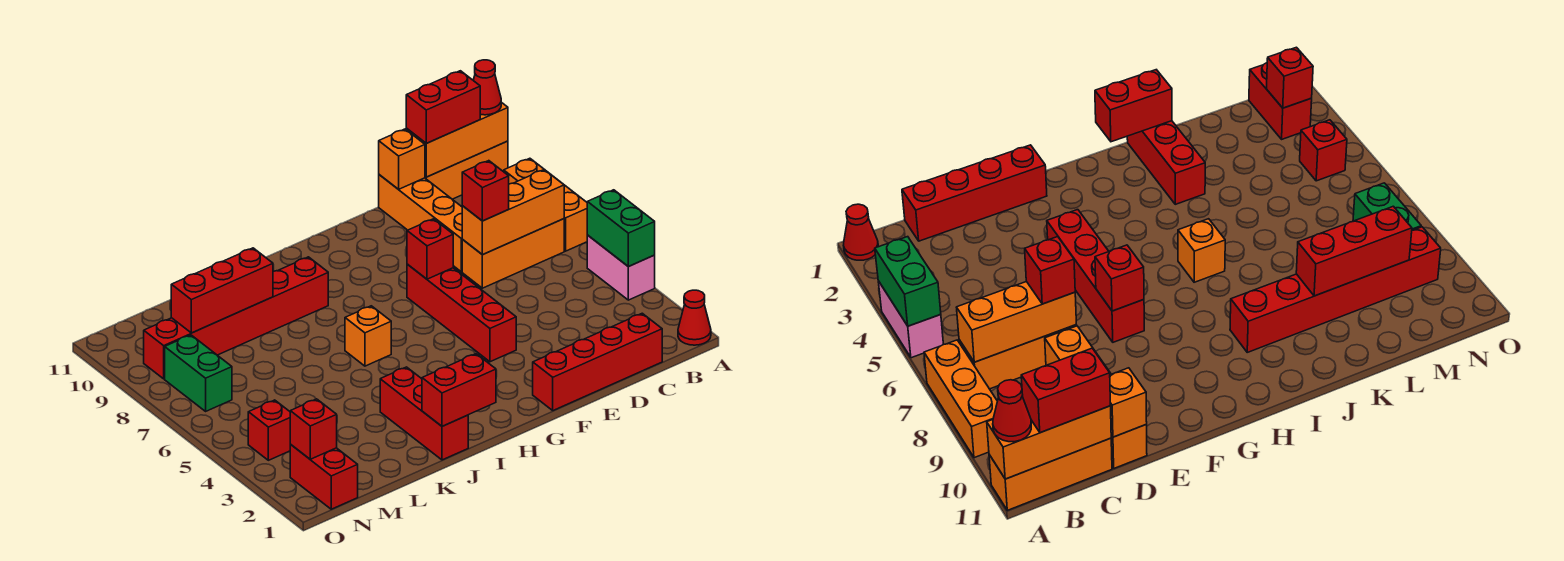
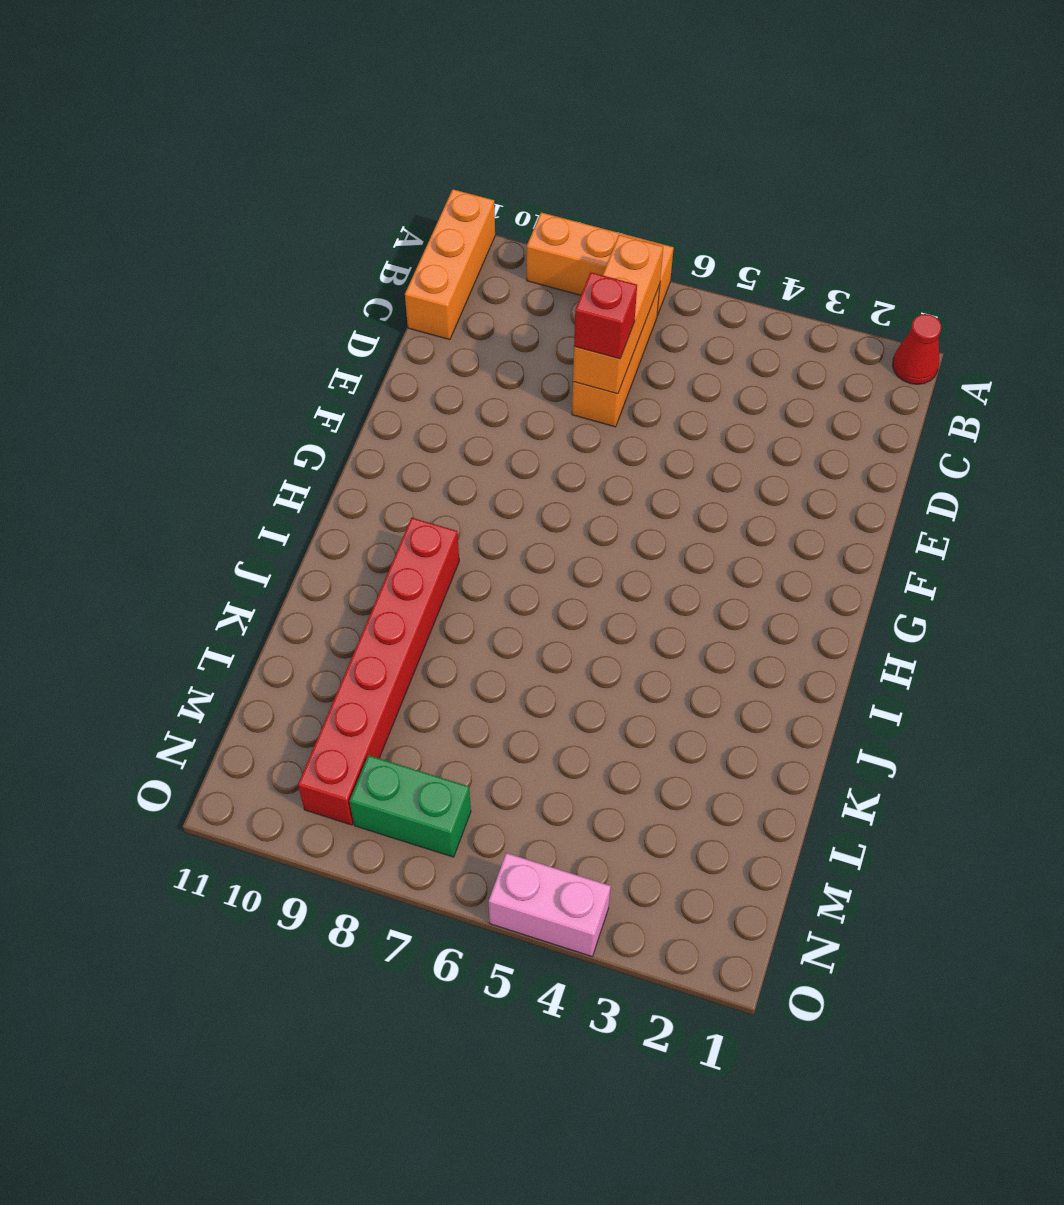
pink 1x2 brick [489,853,611,956] -> pink 1x2 brick moved to [587,235,655,300]
none -> red 1x4 brick [533,313,662,411]
none -> orange 1x4 brick [379,175,463,272]
none -> red 1x4 brick [407,264,516,362]

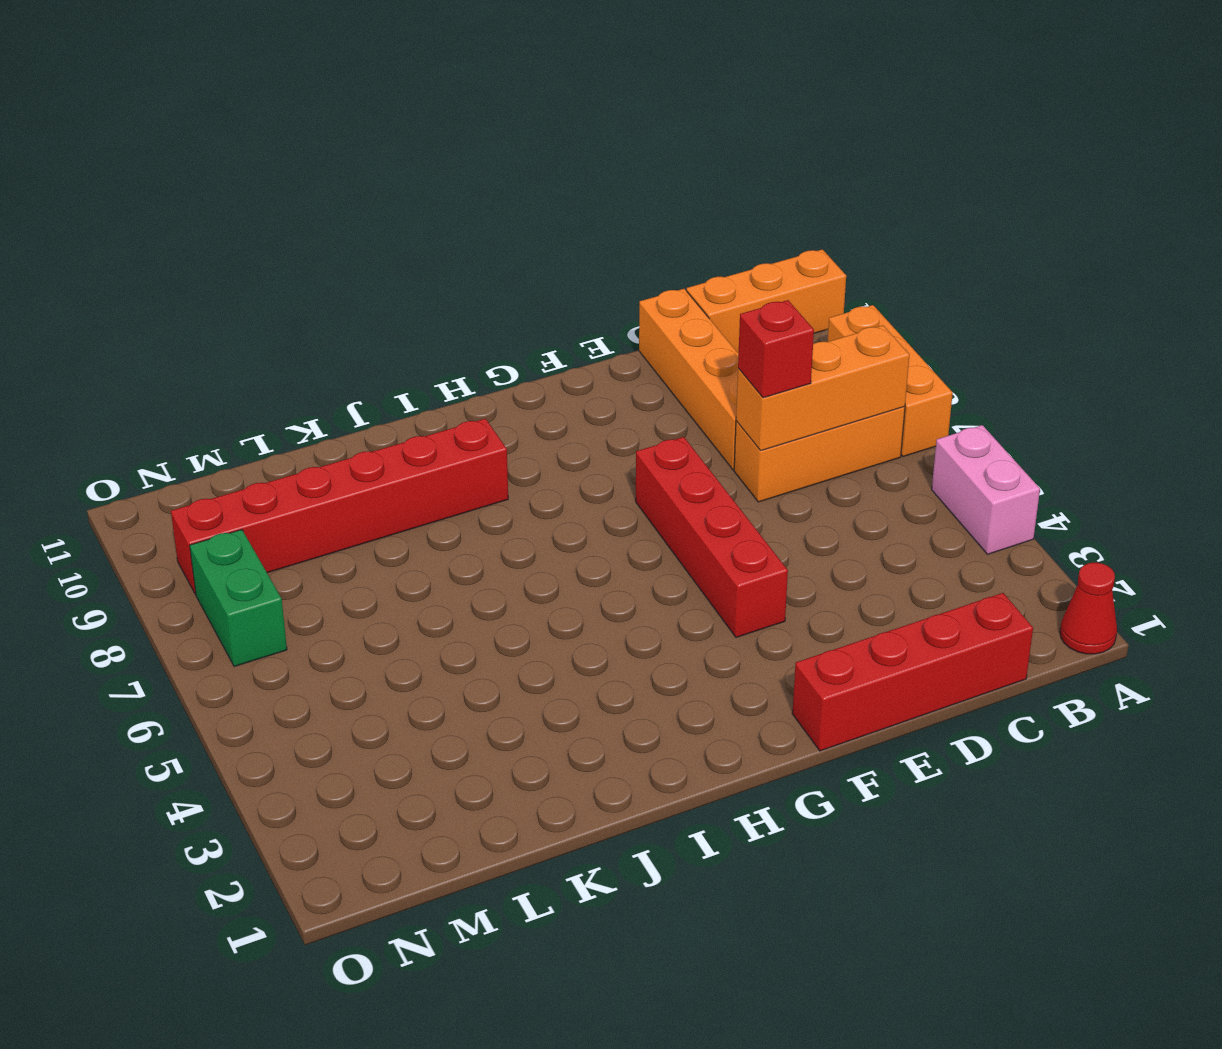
none -> orange 1x1 brick [345,306,391,366]
none -> red 1x3 brick [380,367,468,460]
none -> red 1x2 brick [290,445,358,509]

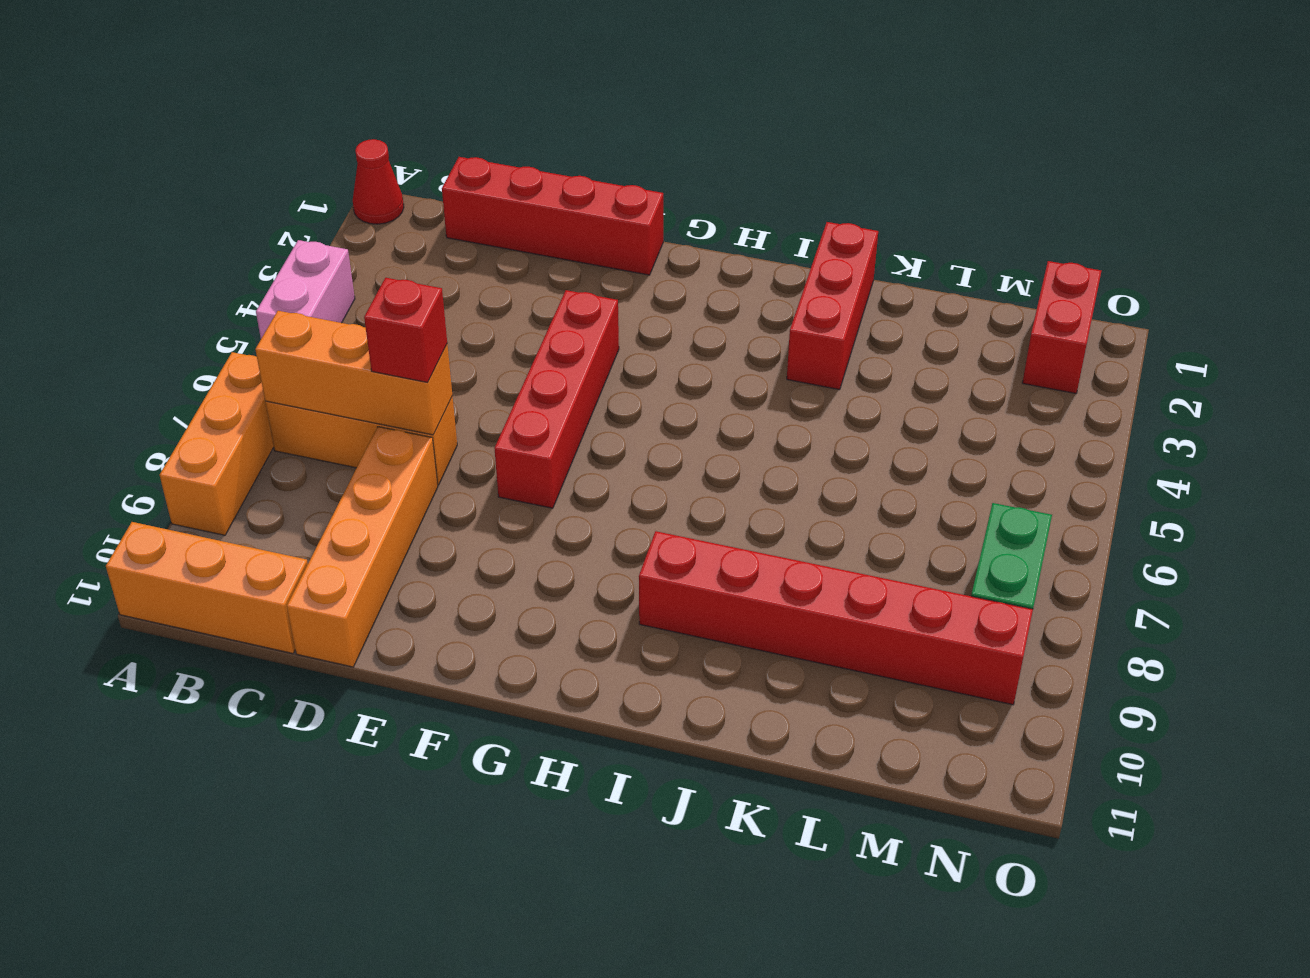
none -> orange 1x1 brick [345,306,391,366]
none -> red 1x1 brick [248,400,291,460]
none -> green 1x2 brick [587,190,655,267]

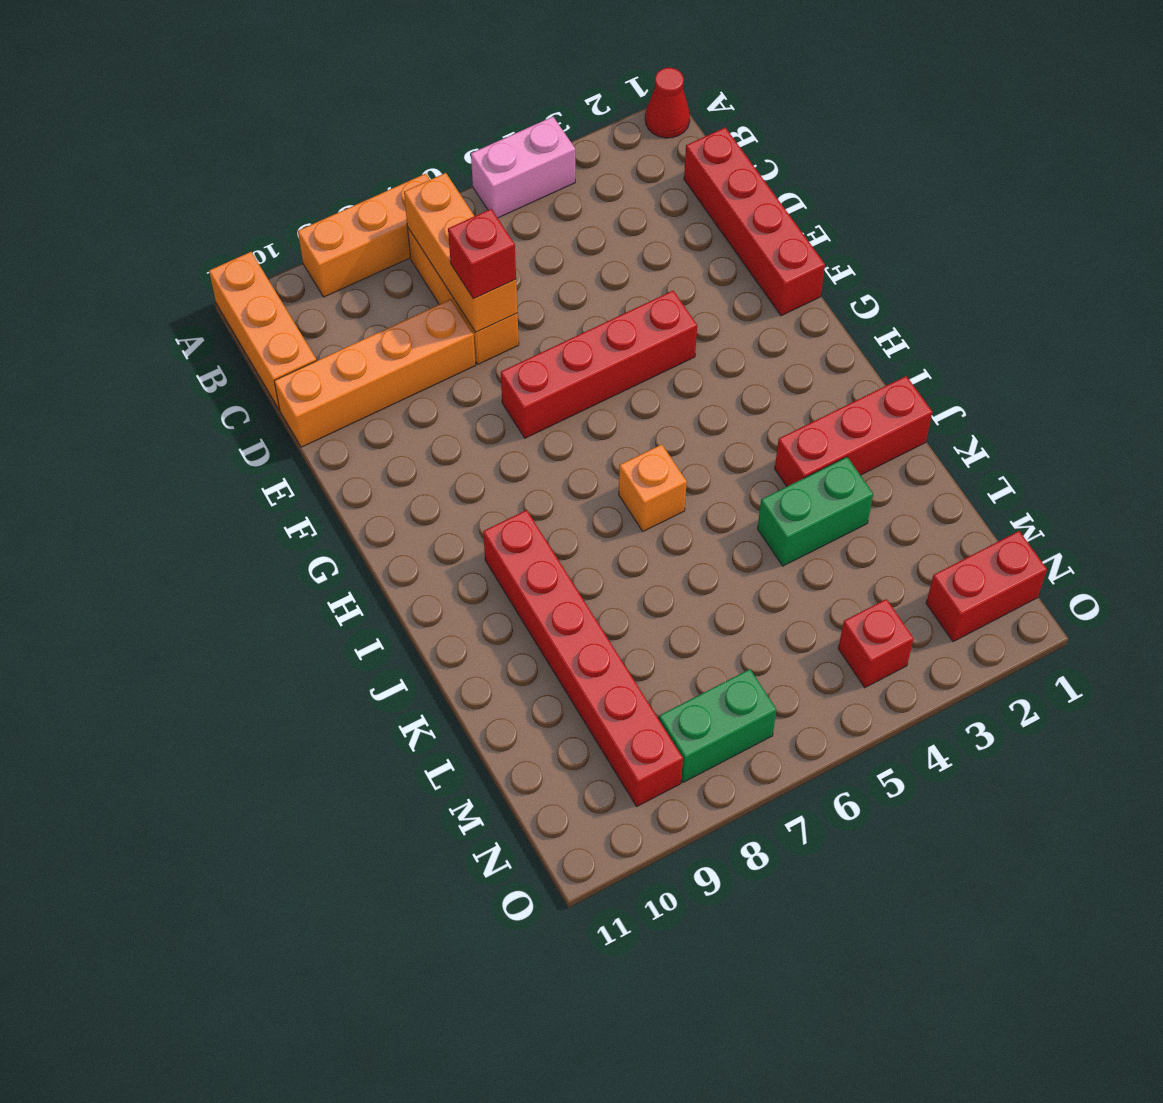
green 1x2 brick [758,457,873,566] -> green 1x2 brick moved to [587,190,655,267]
none -> orange 1x3 brick [406,102,508,177]
none -> orange 1x1 brick [379,129,425,189]
none -> red 1x1 brick [407,219,453,279]

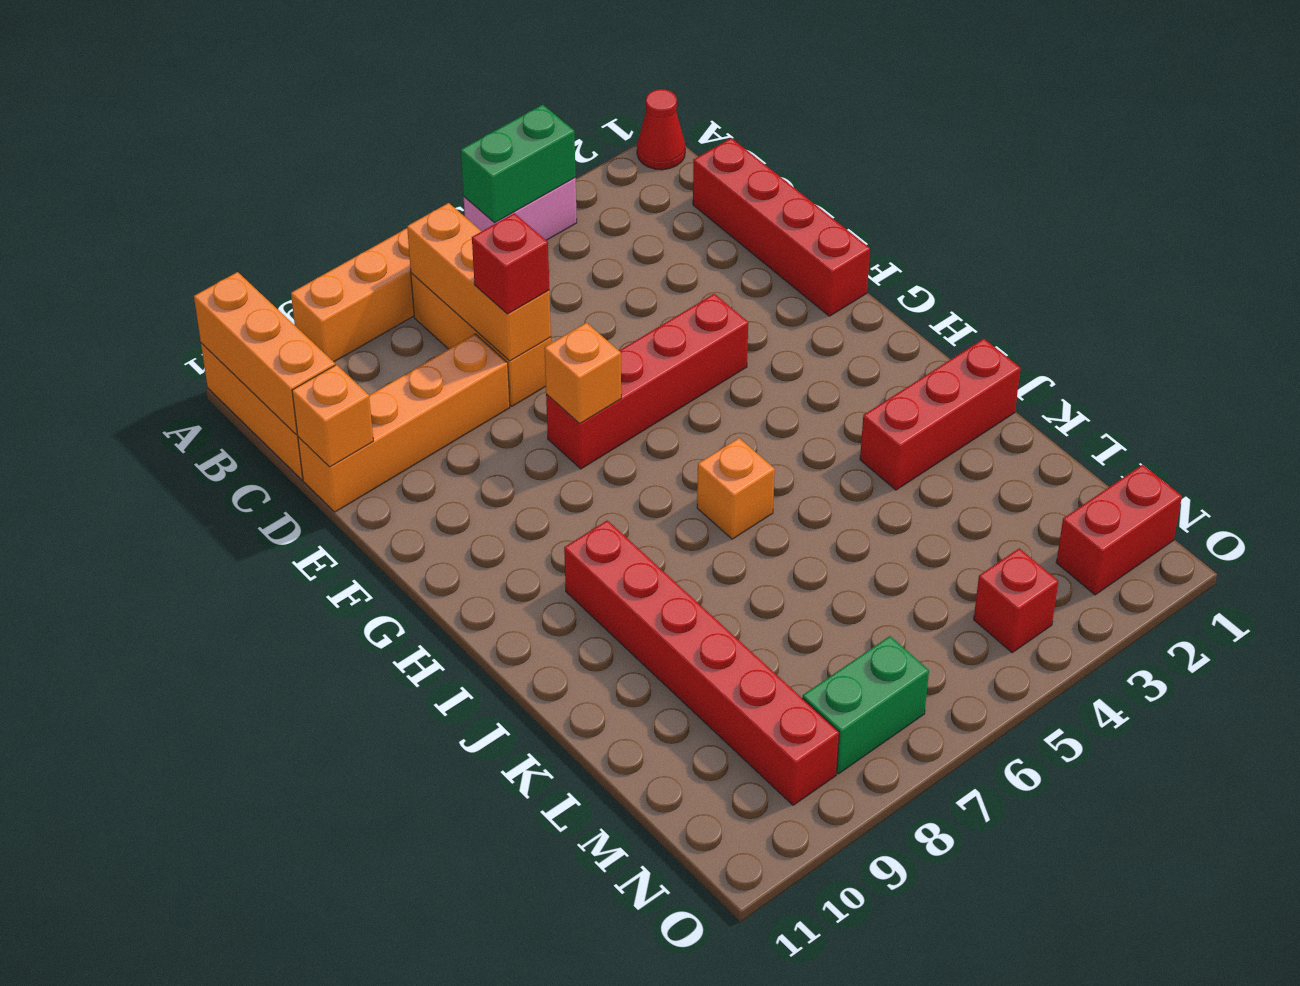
orange 1x1 brick [544,323,621,424] -> red 1x1 brick [407,219,453,279]
none -> red 1x2 brick [422,354,496,426]
none -> red 1x3 brick [171,248,273,333]
none -> red 1x1 brick [290,399,337,459]

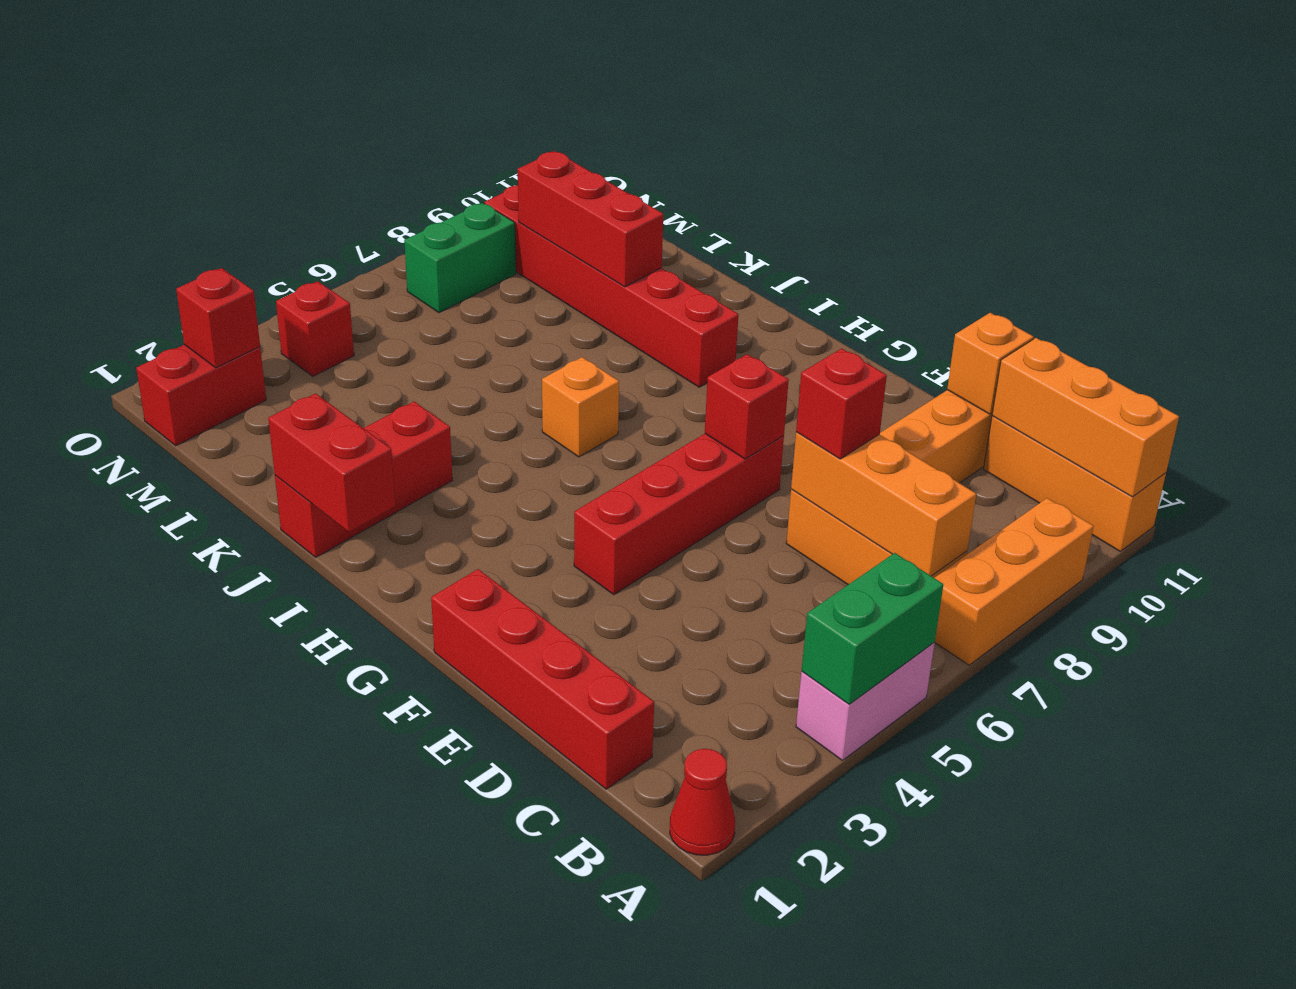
none -> red 1x1 cone [473,60,501,115]
none -> red 1x2 brick [406,71,480,143]

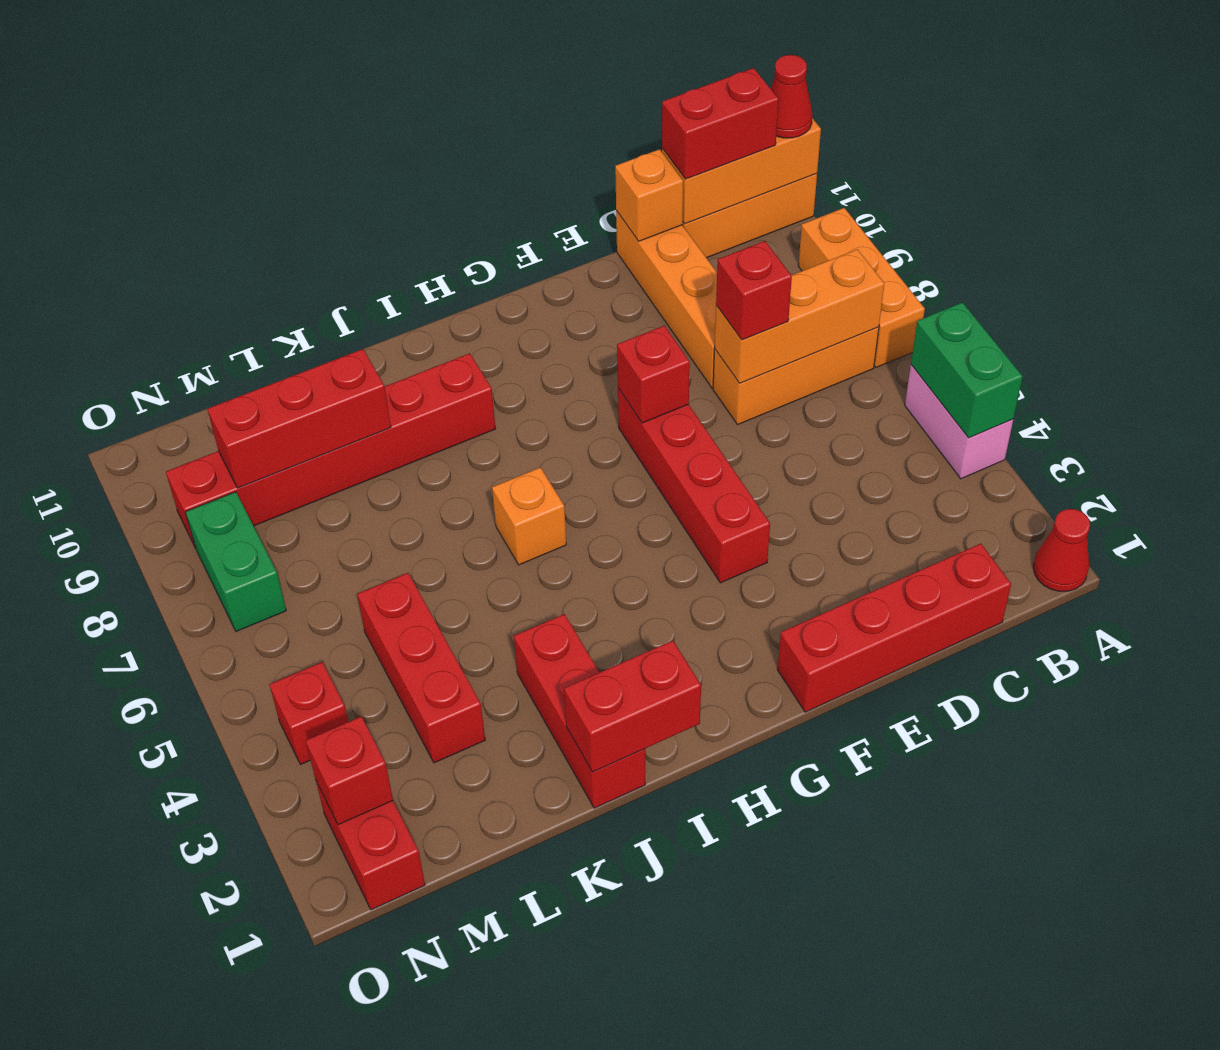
red 1x3 brick [357,573,485,763] -> none

